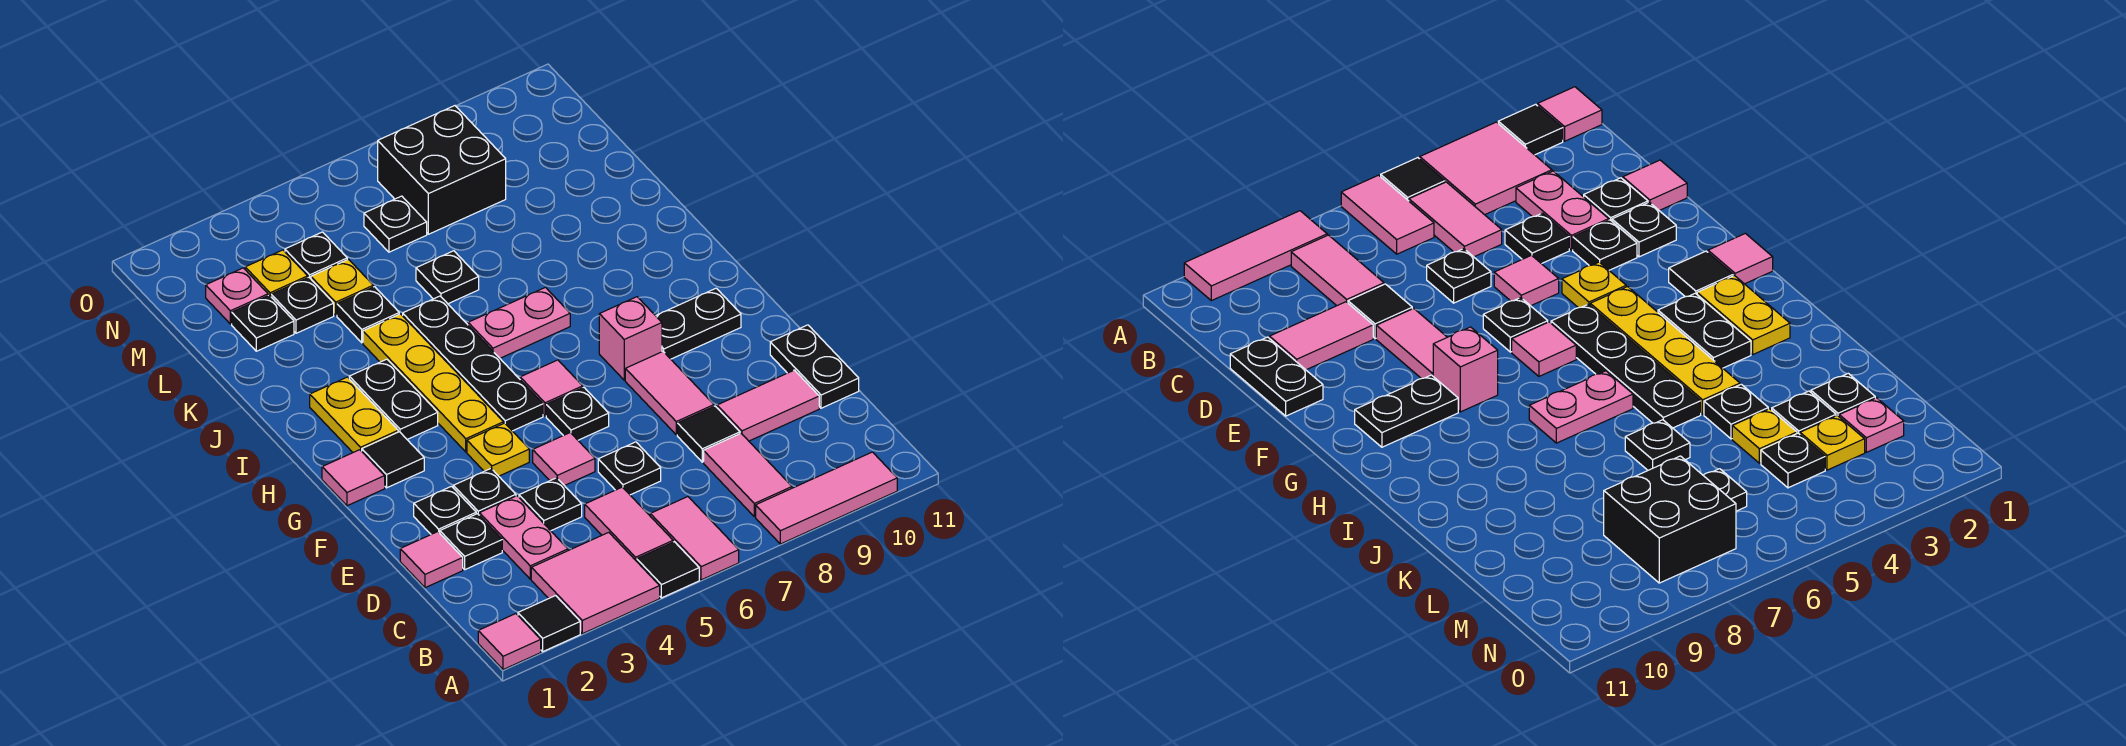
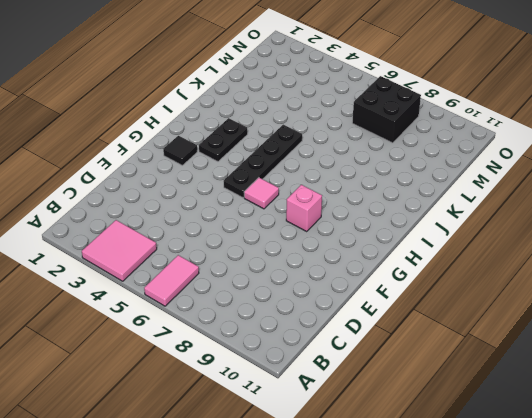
none -> pink 1x1 tile [478,614,541,670]
none -> black 1x1 tile [518,596,580,651]
none -> black 1x1 tile [637,542,699,598]
none -> pink 1x3 tile [756,452,897,544]

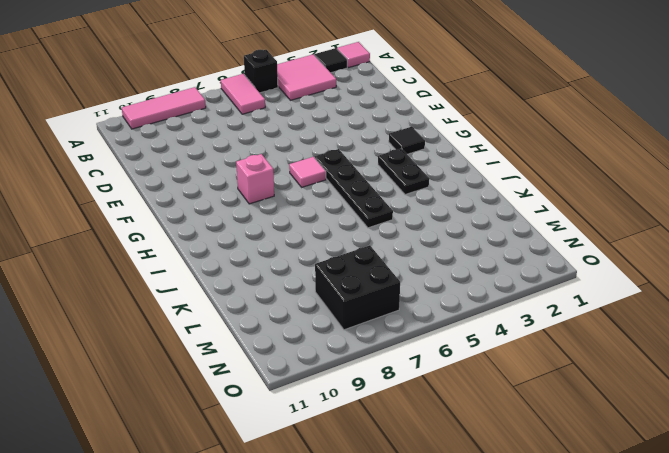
black 1x1 brick [244,50,278,93] -> black 1x1 tile [637,542,699,598]
none -> pink 1x2 tile [585,487,673,561]
none -> pink 1x2 tile [704,434,792,517]
none -> pink 1x2 plate [479,496,568,579]
none -> pink 1x1 tile [400,532,463,588]

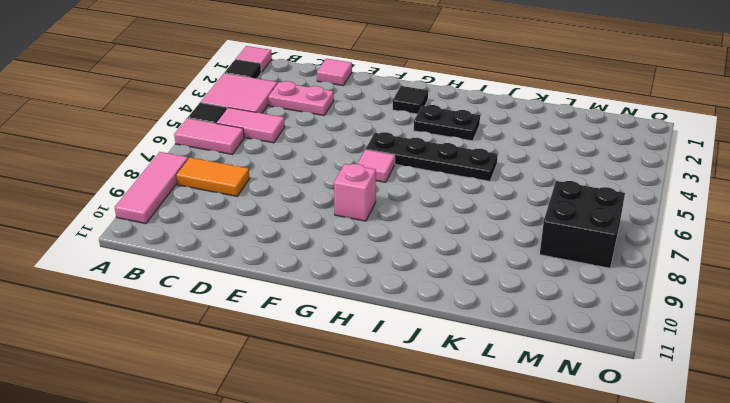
orange 1x2 tile [176,157,250,196] -> pink 1x2 tile [704,434,792,517]
none -> black 1x1 plate [440,514,502,570]
none -> black 1x1 plate [519,478,582,531]
none -> black 1x1 plate [598,442,661,495]
none -> black 1x1 tile [677,406,740,462]

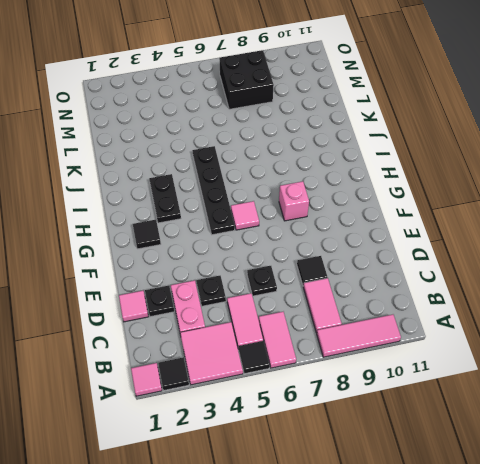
none -> pink 1x2 tile [717,370,819,441]
none -> black 1x2 plate [770,325,859,408]
none -> black 1x1 plate [414,486,476,534]
none -> black 1x1 plate [453,469,516,515]

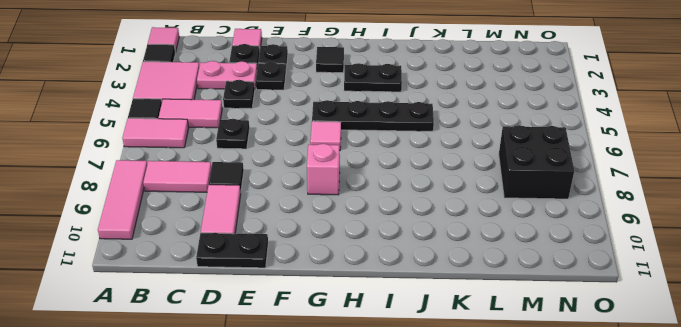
none -> pink 1x1 tile [533,433,595,486]
none -> pink 1x2 tile [625,352,714,435]
none -> yellow 1x1 plate [467,423,529,476]
none -> black 1x1 plate [546,387,609,440]

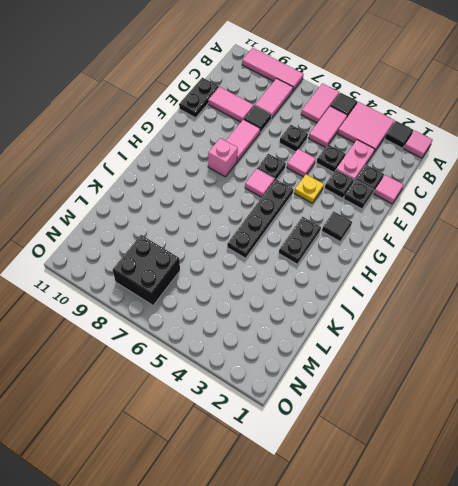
none -> pink 1x1 tile [322,450,385,506]
none -> yellow 1x4 plate [363,314,503,452]
none -> black 1x2 plate [656,288,741,359]
none -> yellow 1x2 plate [310,377,398,452]

